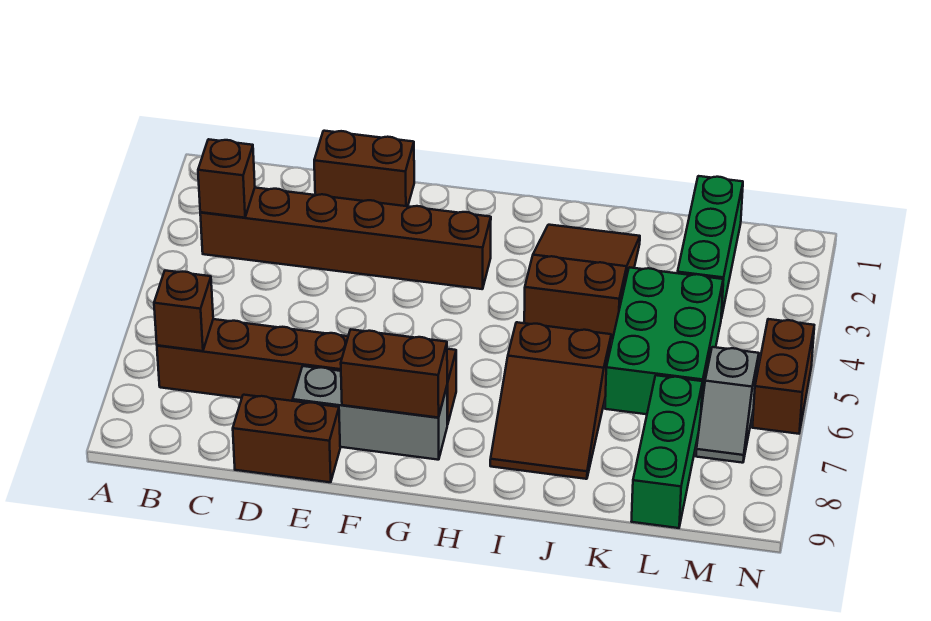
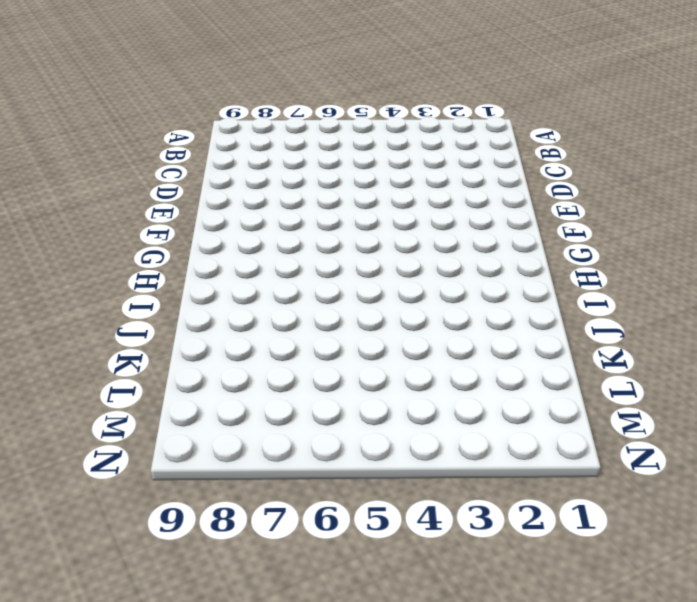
none -> brown 1x6 brick [200,188,491,289]
none -> brown 1x6 brick [157,319,456,425]
none -> brown 1x2 brick [314,131,414,206]

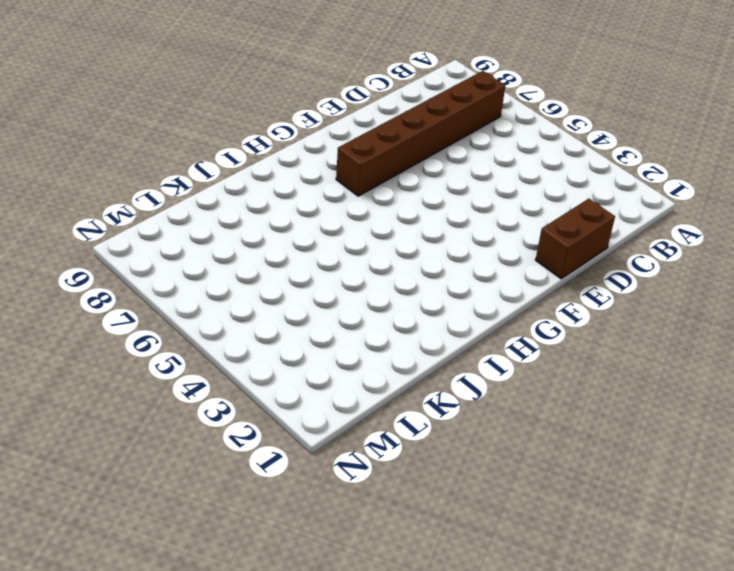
none -> brown 1x6 brick [200,188,491,289]
none -> brown 1x2 brick [233,395,340,482]
none -> grey 1x3 brick [293,366,447,460]

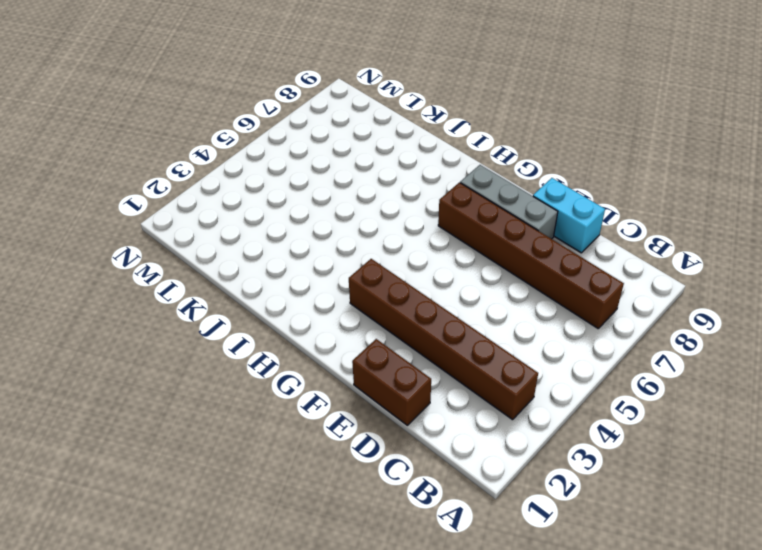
cyan 1x2 brick [533,178,605,253] -> brown 1x2 brick [233,395,340,482]
none -> brown 2x3 slope [524,225,640,340]
none -> brown 2x3 slope [490,322,611,479]
none -> green 2x3 brick [605,267,723,414]

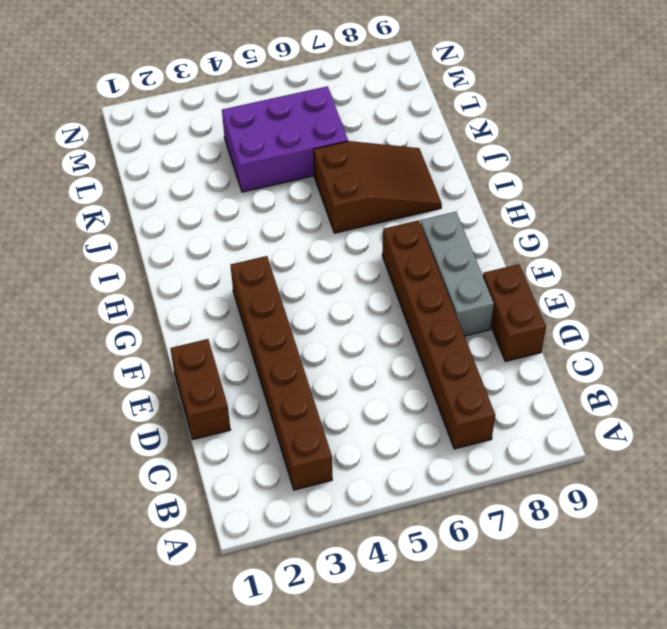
purple 2x3 brick [222,86,348,192] -> green 2x3 brick [605,267,723,414]
none -> brown 2x3 slope [524,225,640,340]
none -> green 1x3 brick [678,176,743,318]
none -> green 1x3 brick [631,375,703,528]

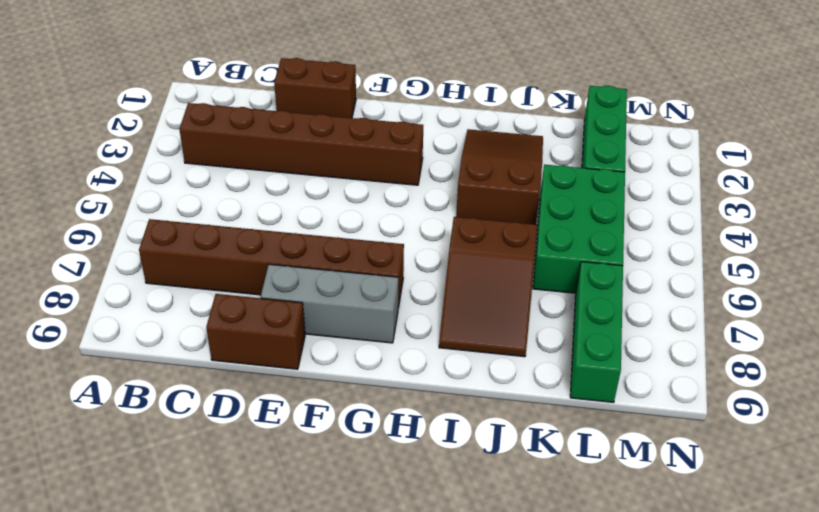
none -> grey 1x2 slope [696,347,759,463]
none -> brown 1x2 brick [752,319,814,434]
none -> brown 1x1 brick [198,139,255,218]

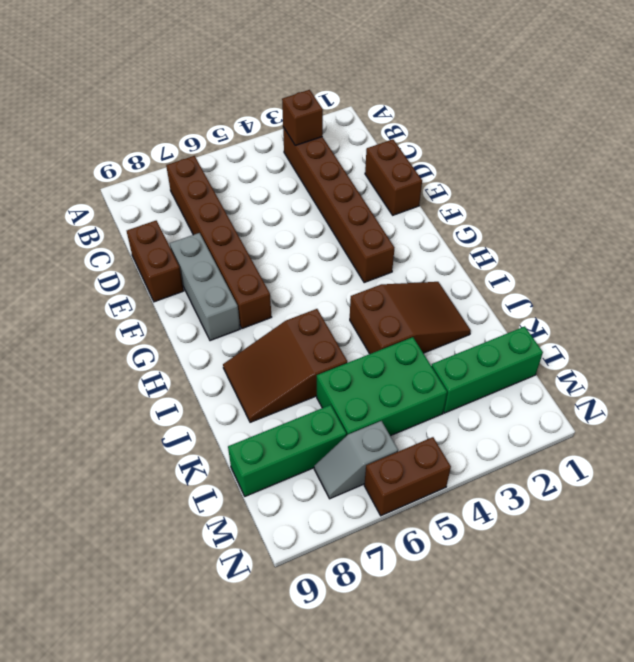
none -> brown 1x1 brick [154,271,213,351]
none -> brown 1x2 brick [341,329,447,418]

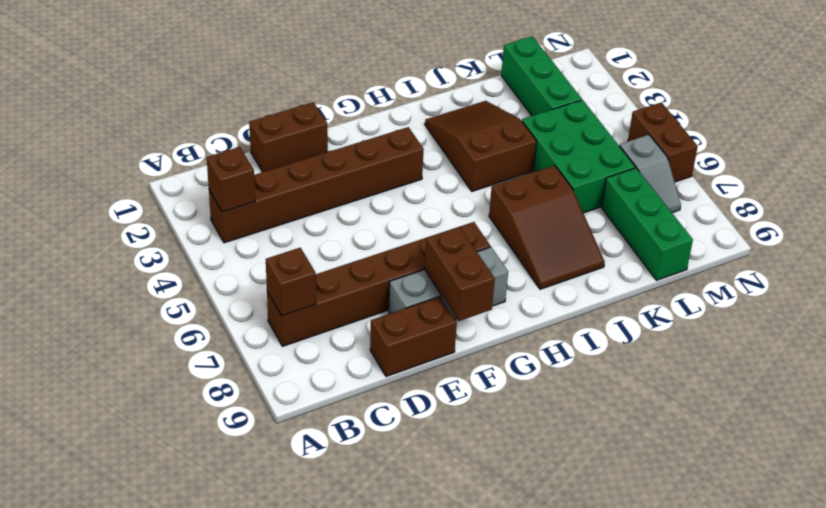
brown 1x2 brick [425,227,495,321] -> brown 1x2 brick turned to [341,329,447,418]

